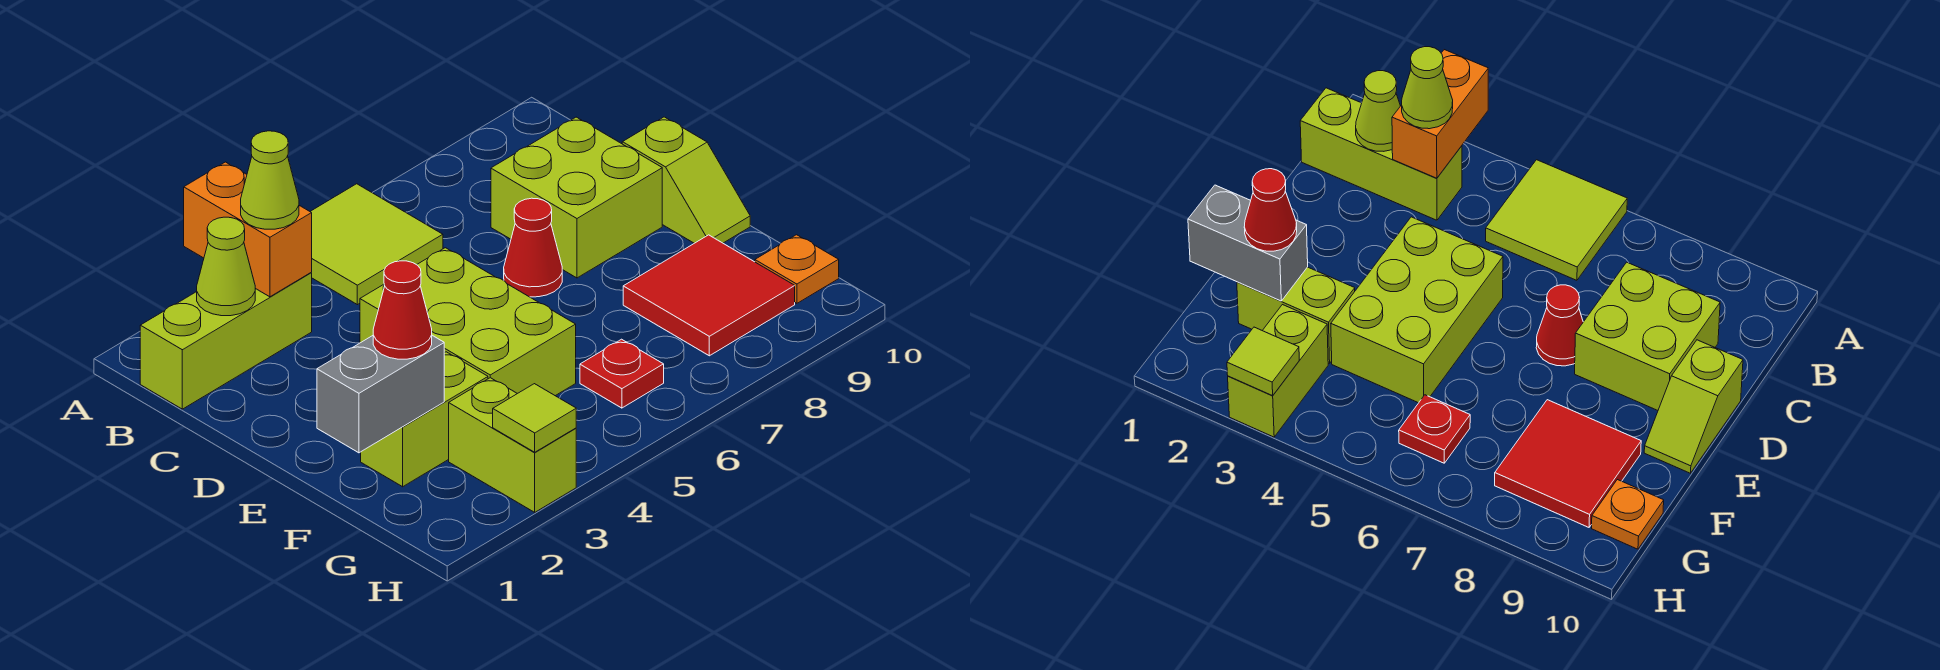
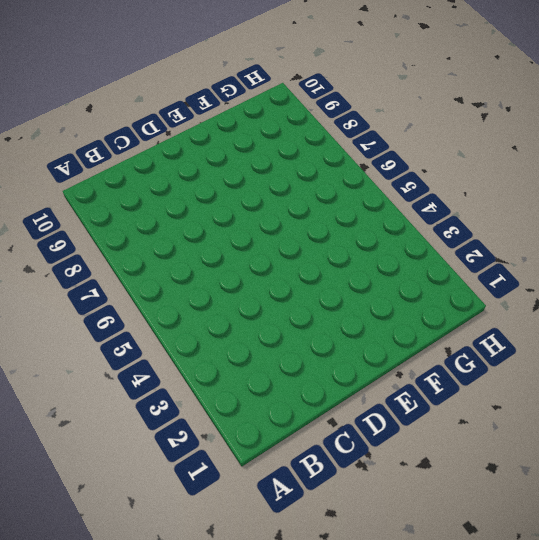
none -> lime 2x2 tile [310,184,443,305]
none -> lime 1x3 brick [140,273,312,409]
none -> lime 2x2 brick [491,117,662,278]

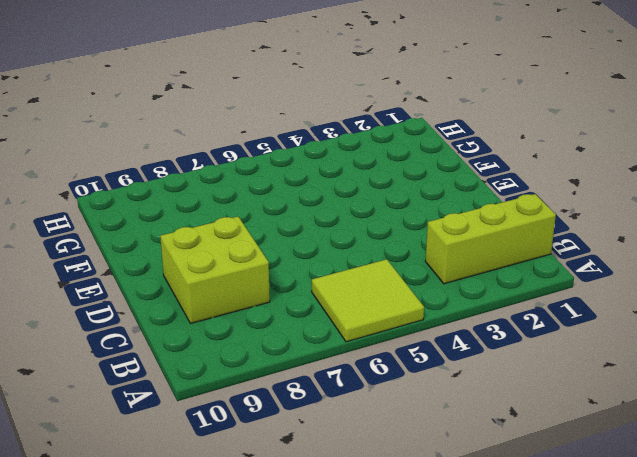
none -> lime 2x3 brick [360,248,576,396]
none -> red 1x1 cone [504,198,562,297]
none -> lime 1x2 slope [622,117,750,243]

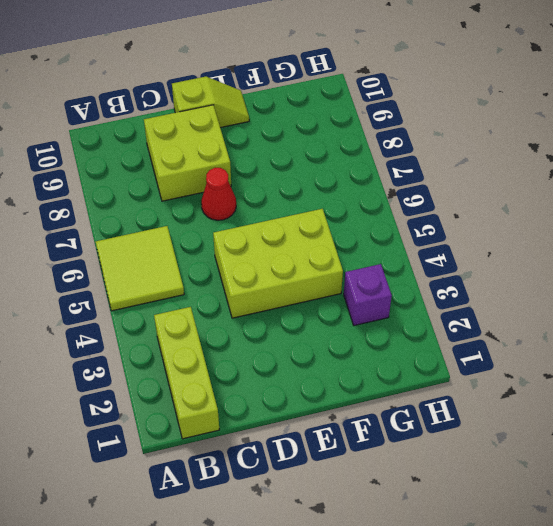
purple 1x1 brick [344,264,392,325] -> lime 1x2 brick [449,378,576,512]
none -> lime 1x2 brick [361,352,488,487]
none -> red 2x2 tile [623,235,795,356]
none -> red 1x1 plate [580,339,664,408]

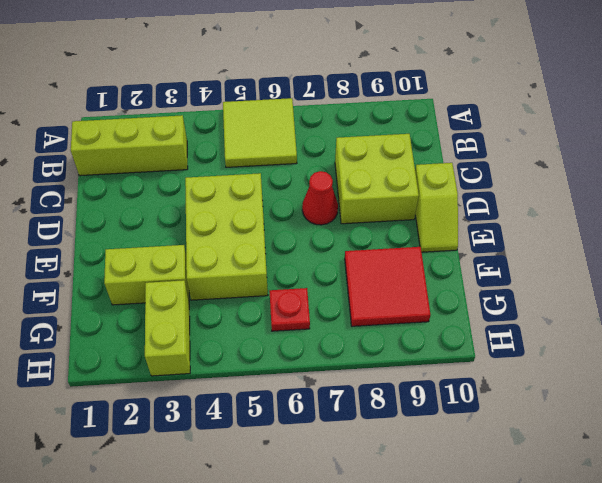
none -> orange 1x1 plate [755,235,839,303]
none -> orange 1x2 brick [184,162,312,297]
none -> lime 1x1 cone [197,217,255,316]

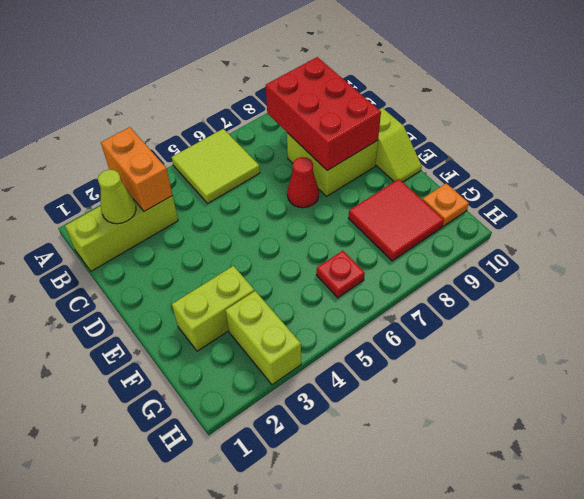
red 2x3 brick [266,57,381,171] -> none
none -> lime 2x3 brick [360,248,576,396]
none -> grey 1x2 brick [317,335,444,453]
none -> lime 1x1 tile [493,384,576,452]

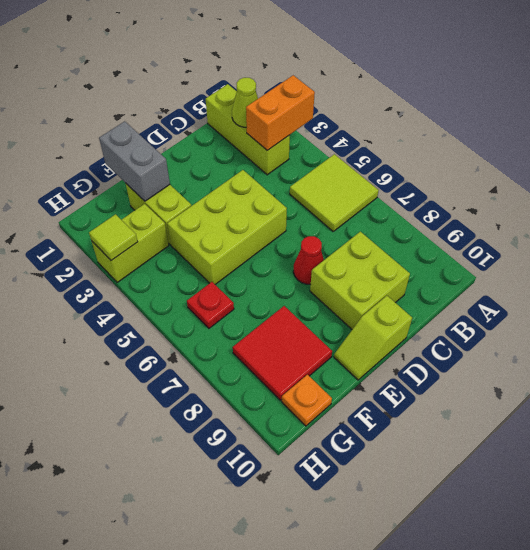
none -> lime 1x1 cone [241,131,299,229]
none -> red 1x1 cone [373,261,432,359]

